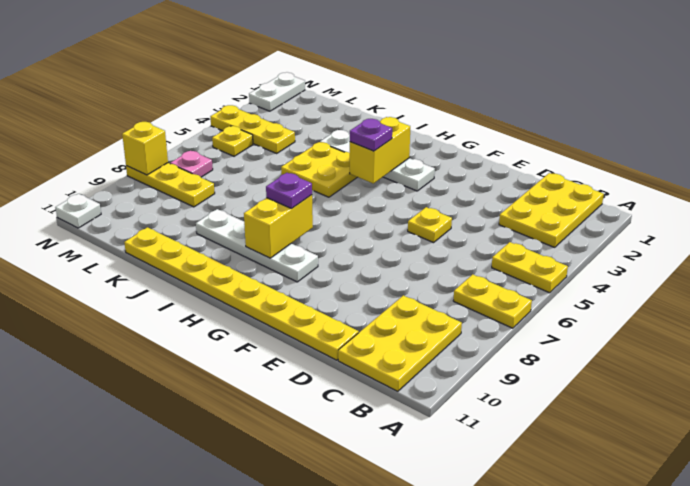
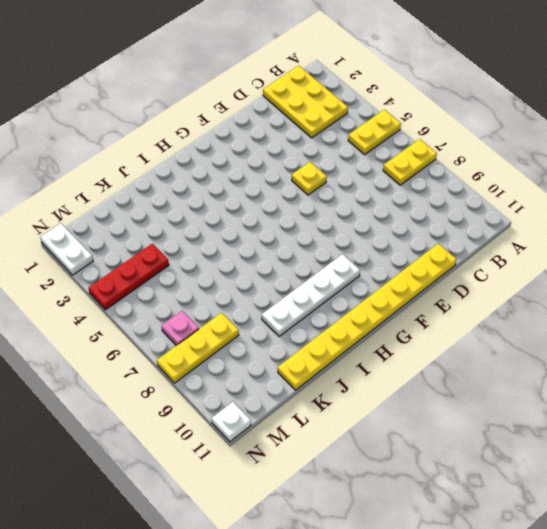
red 1x3 plate [89,244,169,310] -> yellow 1x3 plate [210,105,295,153]
none -> yellow 2x3 plate [338,295,462,391]
none -> white 1x4 plate [320,130,435,191]
none -> yellow 2x2 plate [281,142,357,197]

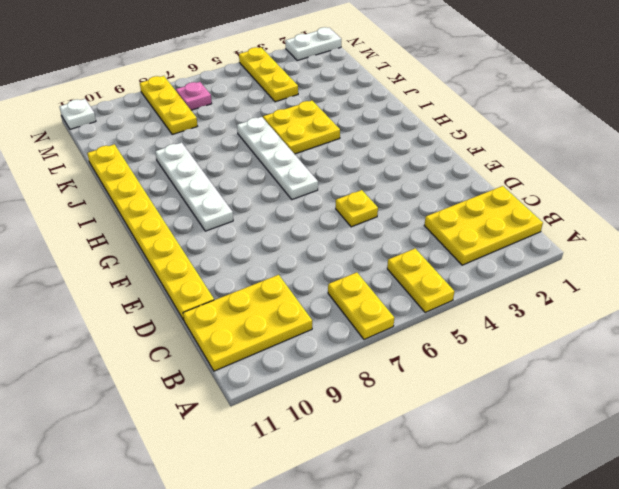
white 1x4 plate [237,117,318,200] -> white 1x4 plate moved to [320,130,435,191]
none -> yellow 1x1 plate [212,126,253,156]
none -> yellow 1x2 brick [350,117,410,184]
none -> yellow 1x2 brick [244,195,313,258]

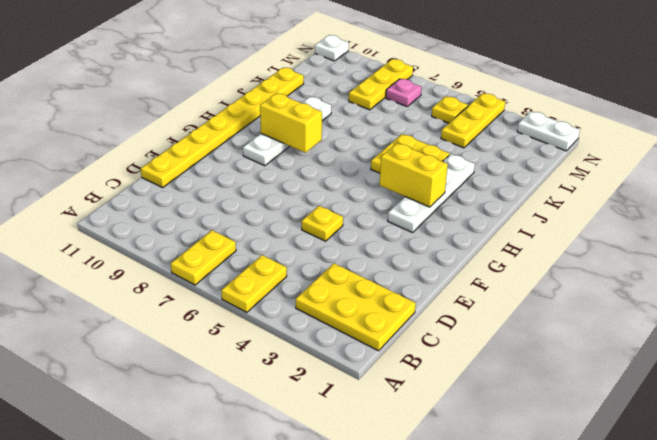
none -> yellow 2x3 plate [338,295,462,391]
none -> yellow 1x1 brick [122,122,168,175]
none -> purple 1x1 plate [350,119,392,151]

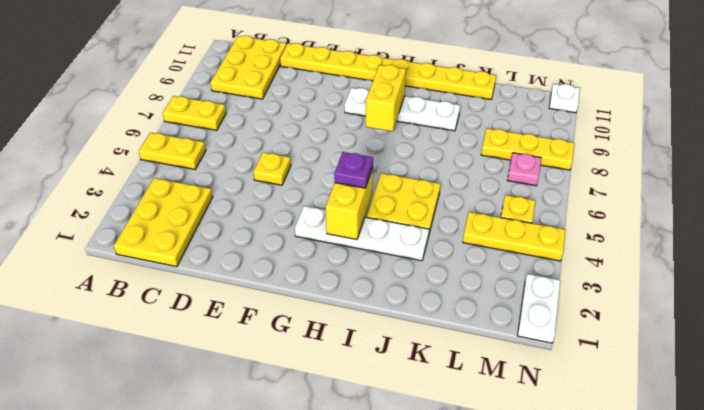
none -> yellow 1x1 brick [122,122,168,175]
none -> purple 1x1 plate [266,173,312,209]

